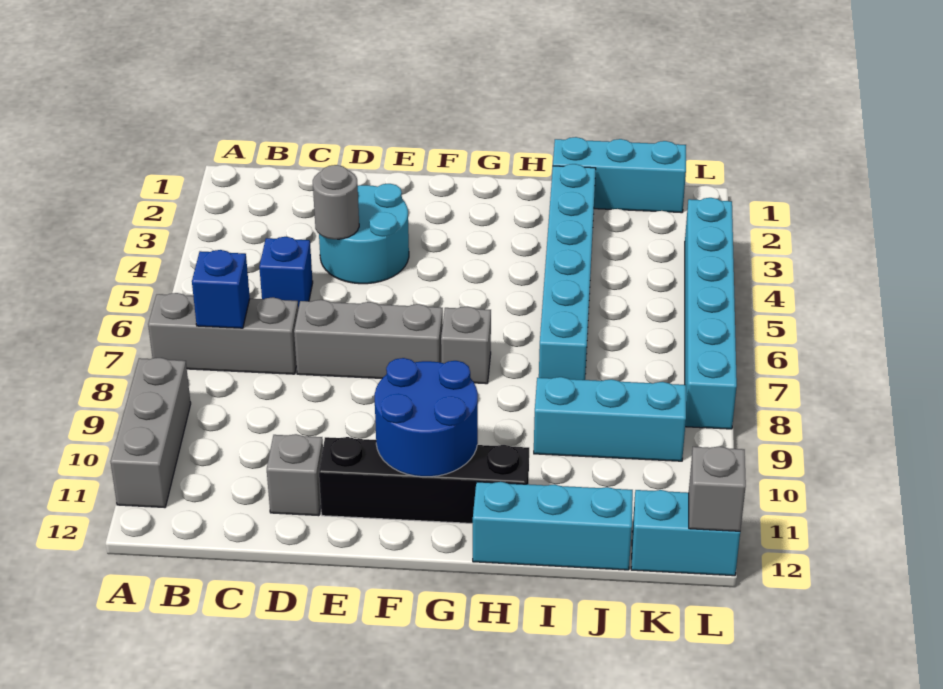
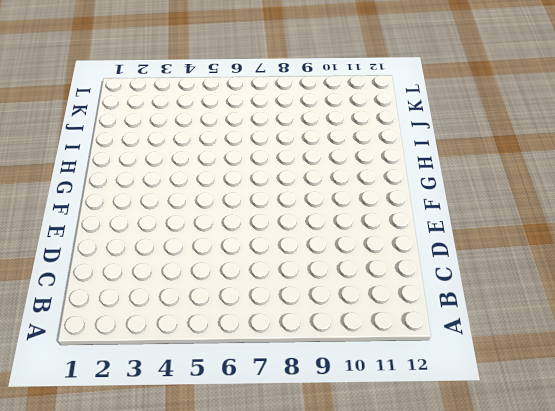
none -> grey 1x3 brick [148,293,298,374]
none -> grey 1x3 brick [110,358,191,508]
none -> blue 1x1 brick [259,237,313,309]

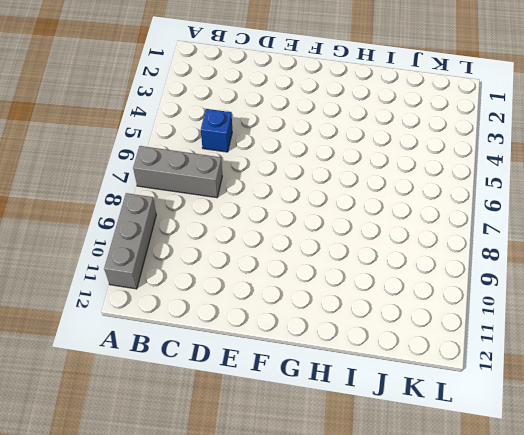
none -> cyan 2x2 round brick [319,184,409,284]
none -> grey 1x3 brick [294,300,443,378]
none -> grey 1x1 brick [267,434,323,516]

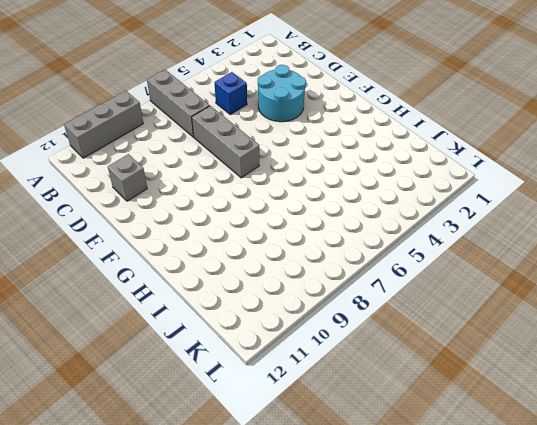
none -> black 1x4 brick [319,437,529,524]
none -> grey 1x1 brick [441,307,491,384]
none -> cyan 1x3 brick [473,482,633,570]

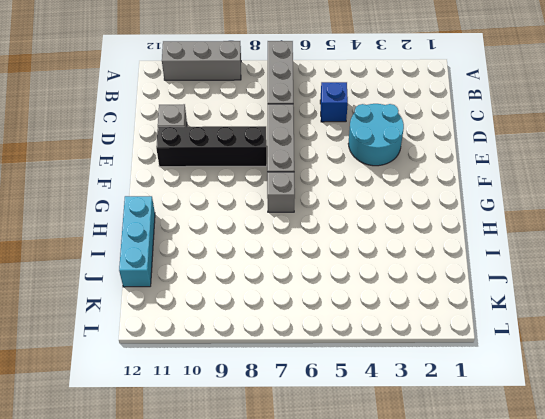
black 1x4 brick [156,126,267,167] -> black 1x4 brick turned to [319,437,529,524]
none -> cyan 1x3 brick [553,137,686,213]
none -> cyan 1x6 brick [539,164,596,380]
none -> cyan 1x3 brick [534,377,686,461]

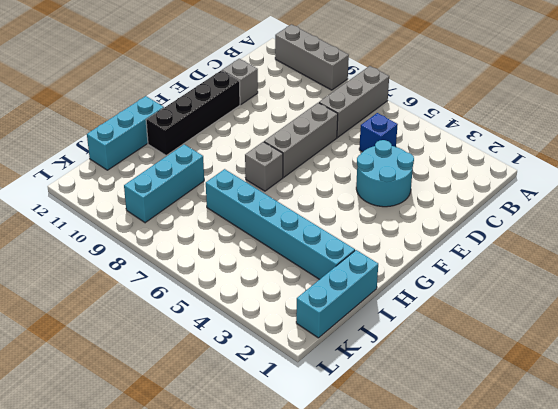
none -> cyan 1x2 brick [631,490,740,576]
none -> cyan 1x6 brick [685,198,737,429]
none -> blue 1x1 brick [192,250,250,328]

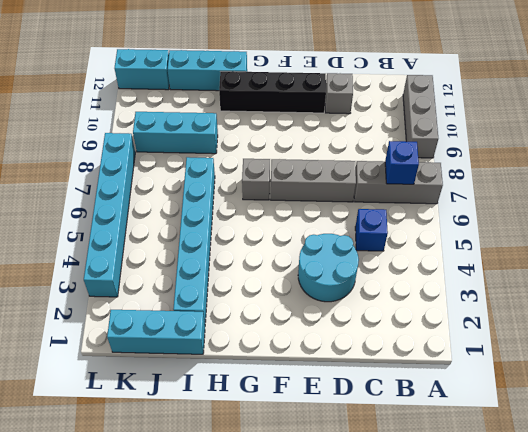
none -> grey 1x1 round brick [313,165,359,239]
none -> blue 2x2 round brick [375,358,478,477]
none -> grey 1x1 brick [689,446,746,531]

